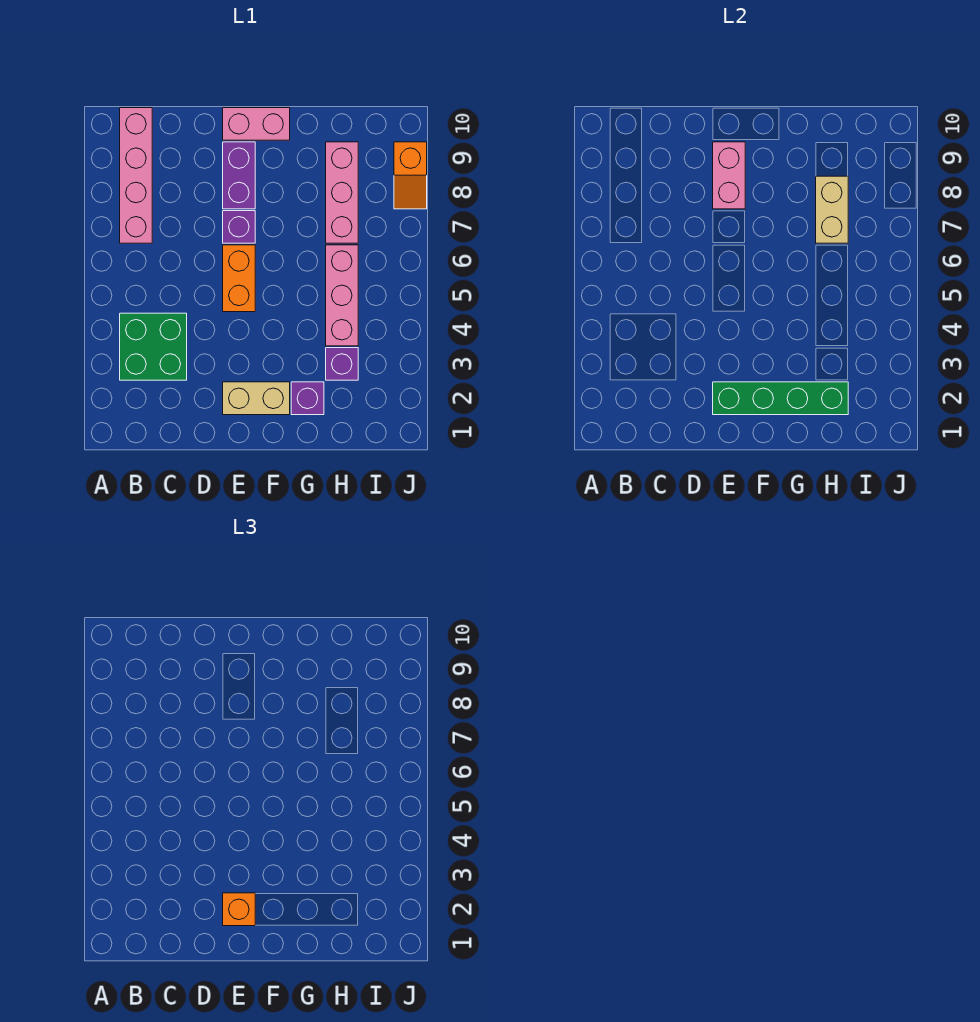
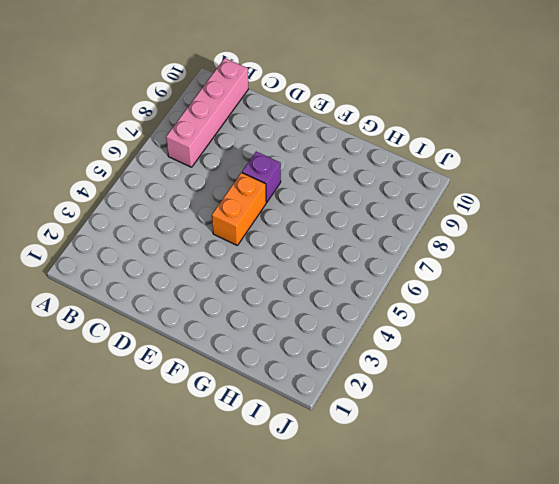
none -> green 2x2 brick [120,313,187,380]
none -> tan 1x2 brick [223,382,290,415]
none -> purple 1x2 brick [223,142,255,209]

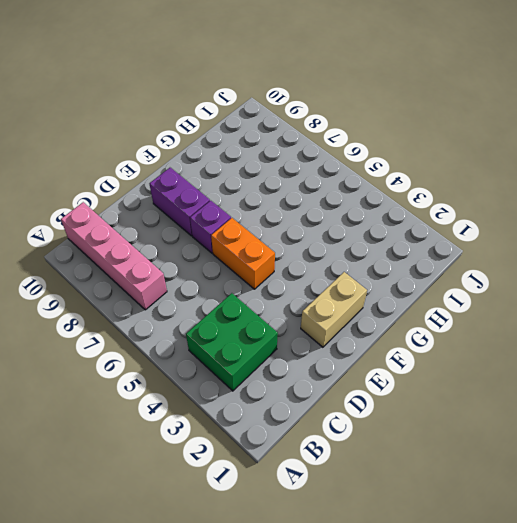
none -> pink 1x2 brick [223,108,290,140]
none -> purple 1x1 brick [291,382,324,415]
none -> purple 1x1 brick [326,348,358,380]

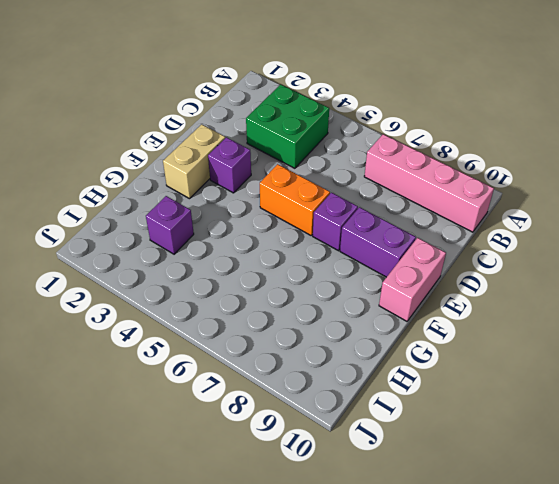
purple 1x1 brick [208,137,251,193] -> purple 1x1 brick moved to [291,382,324,415]
none -> pink 1x3 brick [326,245,358,346]
none -> pink 1x3 brick [326,142,358,243]
none -> orange 1x2 slope [394,142,427,209]

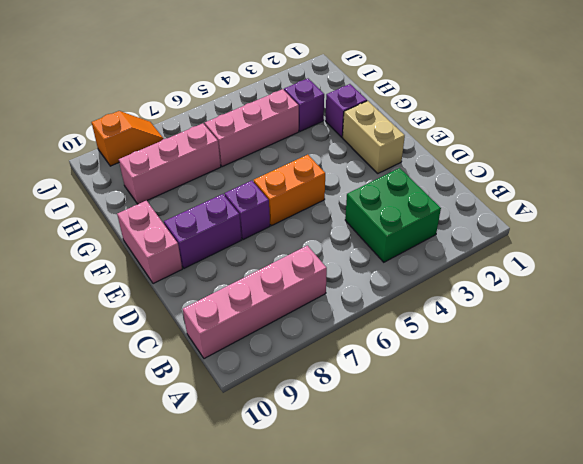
none -> green 1x4 brick [713,382,848,415]
none -> pink 1x2 brick [713,142,745,209]
none -> tan 1x2 brick [816,176,848,243]

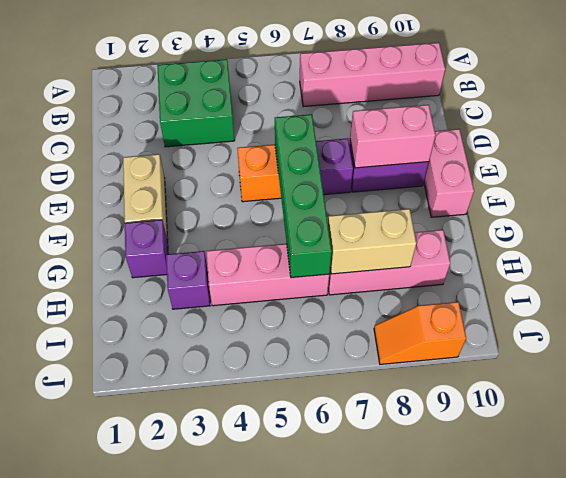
green 1x4 brick [275,114,332,278] -> green 1x4 brick moved to [713,382,848,415]
none -> orange 1x1 brick [223,893,255,926]

